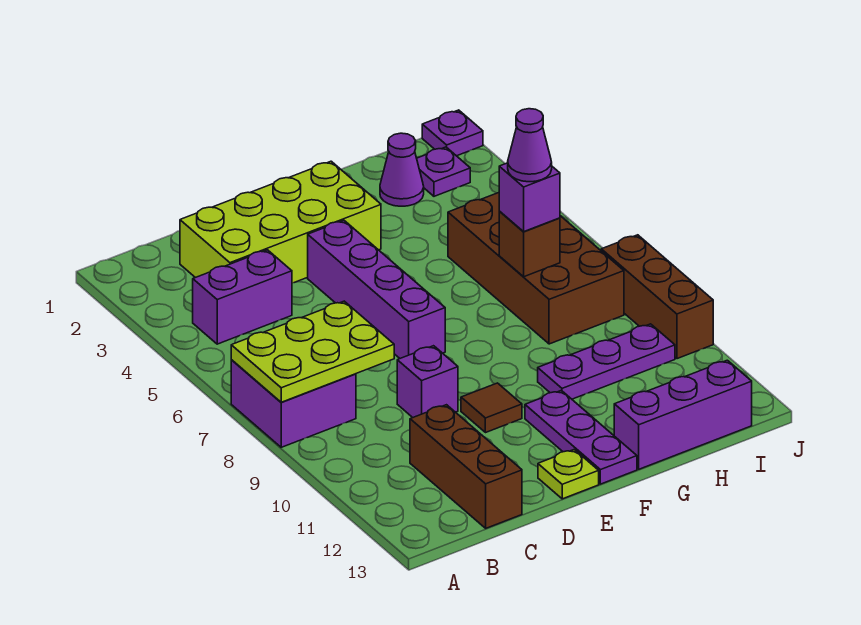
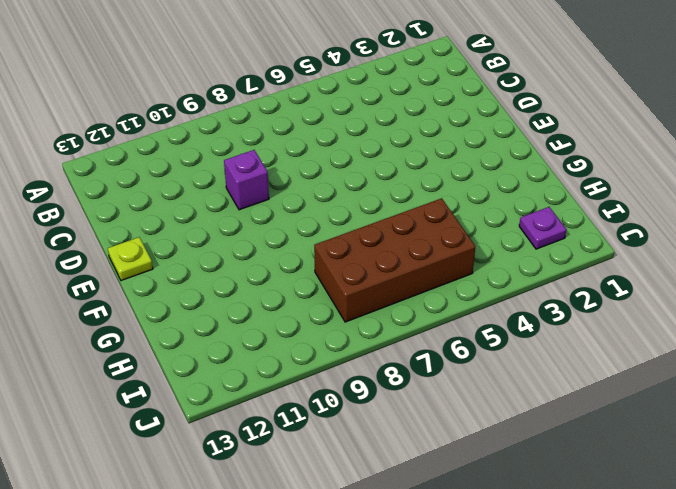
none -> purple 2x2 brick [231,360,356,447]
none -> purple 1x2 brick [193,250,292,344]
none -> lime 2x4 brick [180,161,381,283]

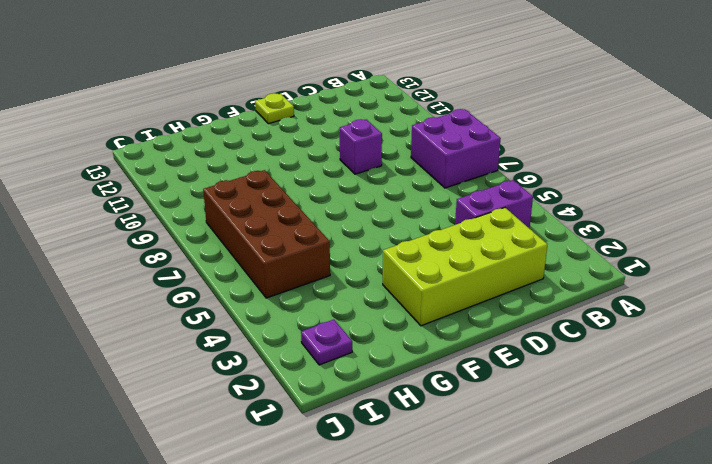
none -> brown 1x3 brick [410,405,522,528]
none -> purple 1x4 brick [308,220,445,358]
none -> brown 1x1 tile [461,383,522,433]

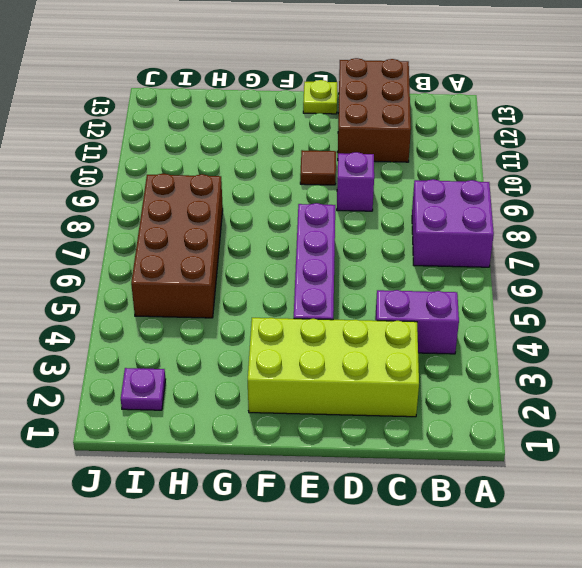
brown 2x3 brick [338,58,411,162] -> brown 1x3 brick [410,405,522,528]
none -> purple 1x3 plate [525,390,637,484]
none -> purple 1x3 plate [538,324,675,399]
none -> purple 1x3 brick [614,360,752,469]

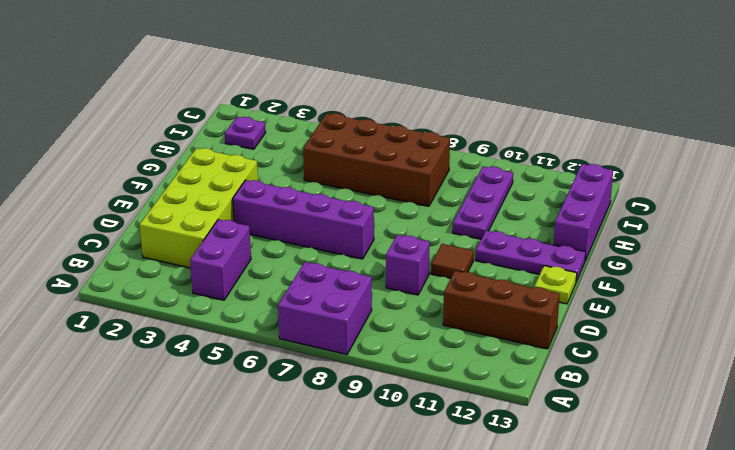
none -> purple 1x1 cone [380,133,424,206]
none -> purple 1x1 plate [422,110,483,156]
none -> brown 1x3 brick [601,235,713,359]

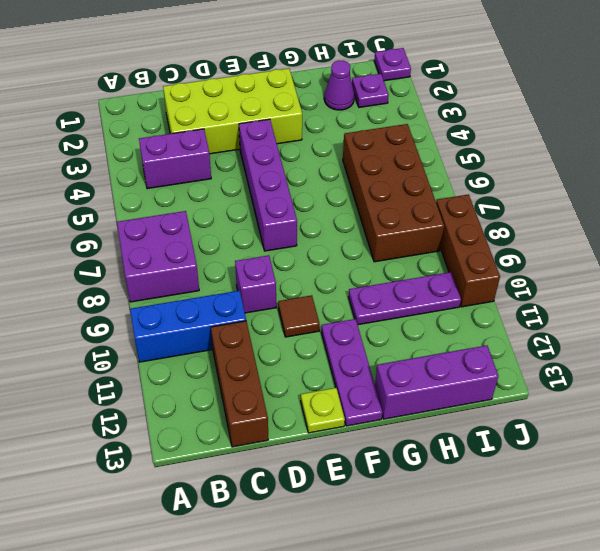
blue 1x3 brick [130,291,246,362] -> none
none -> lime 2x3 plate [231,301,394,402]
none -> brown 1x1 brick [499,211,560,277]
none -> purple 1x1 brick [499,163,560,231]

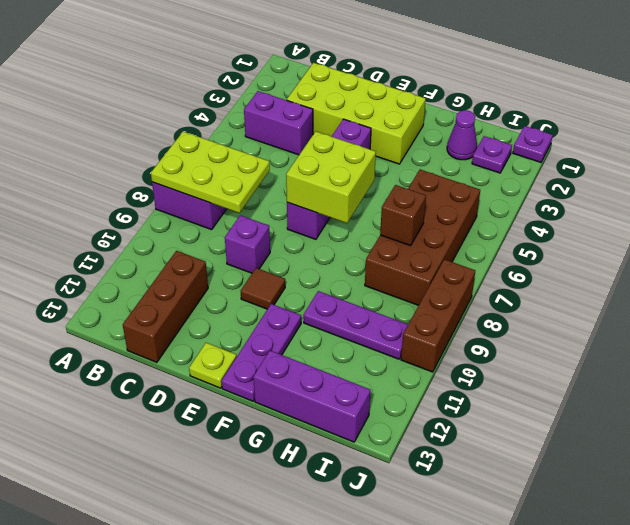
lime 2x2 brick [286,131,376,223] -> none
none -> purple 1x1 brick [499,163,560,231]
none -> purple 1x1 cone [508,109,552,182]

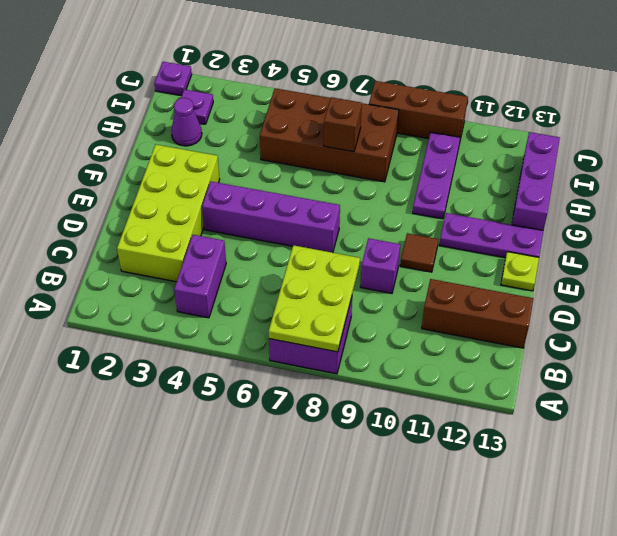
none -> purple 1x1 brick [499,163,560,231]
none -> purple 1x1 cone [508,109,552,182]

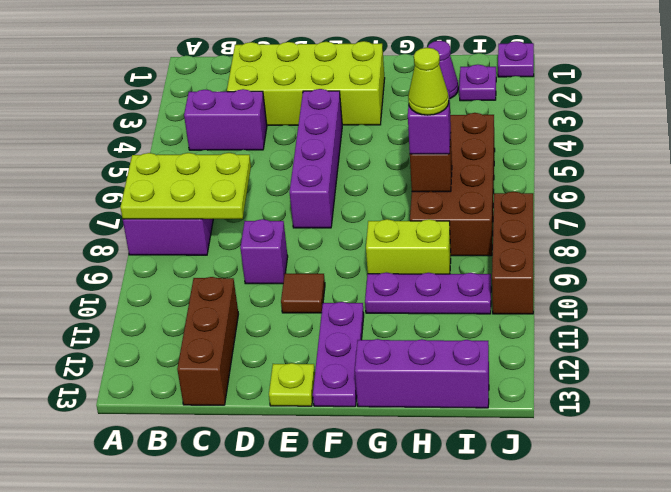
lime 1x2 brick [366,219,451,274] -> none
lime 1x1 cone [408,48,449,115] -> purple 1x1 cone [508,109,552,182]

